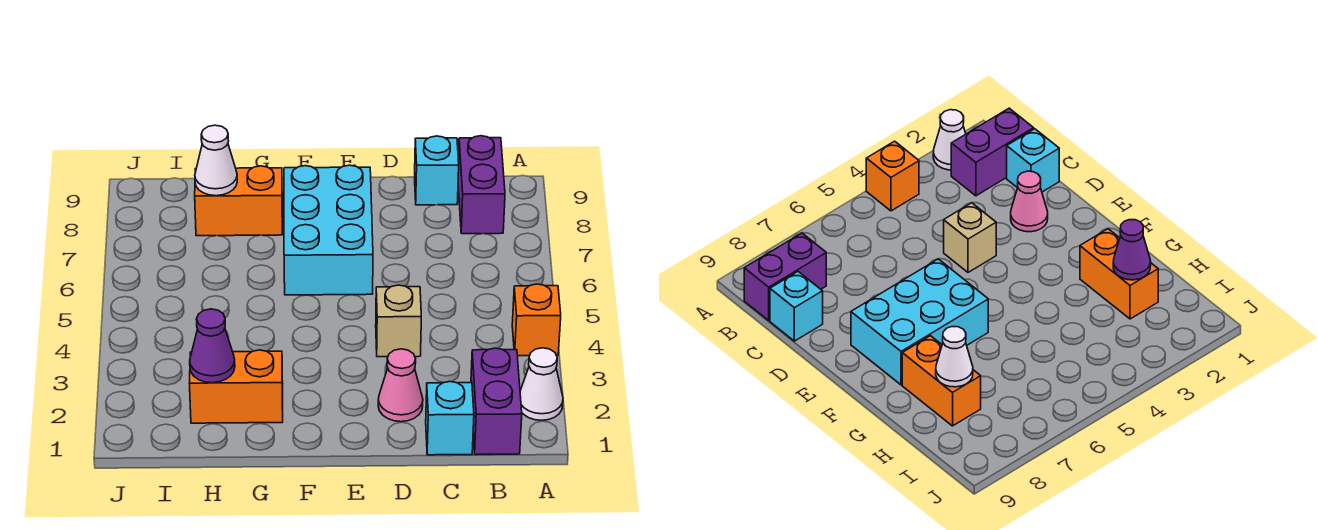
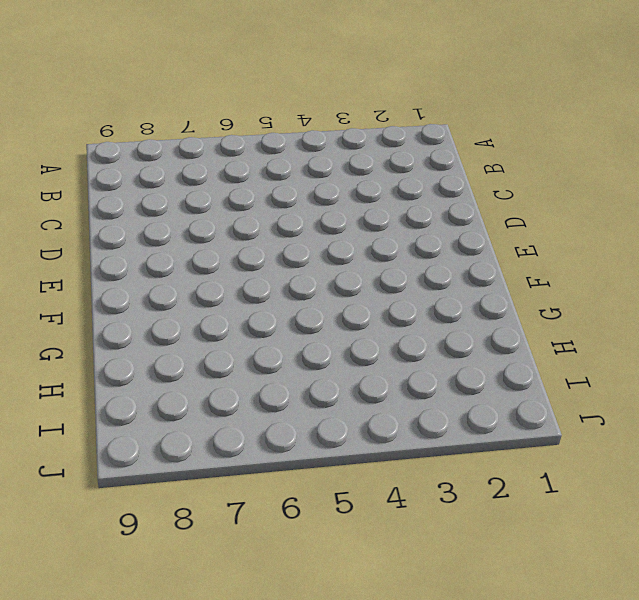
none -> white 1x1 cone [520,348,563,420]
none -> orange 1x1 brick [512,284,561,356]
none -> purple 1x2 brick [471,348,522,455]

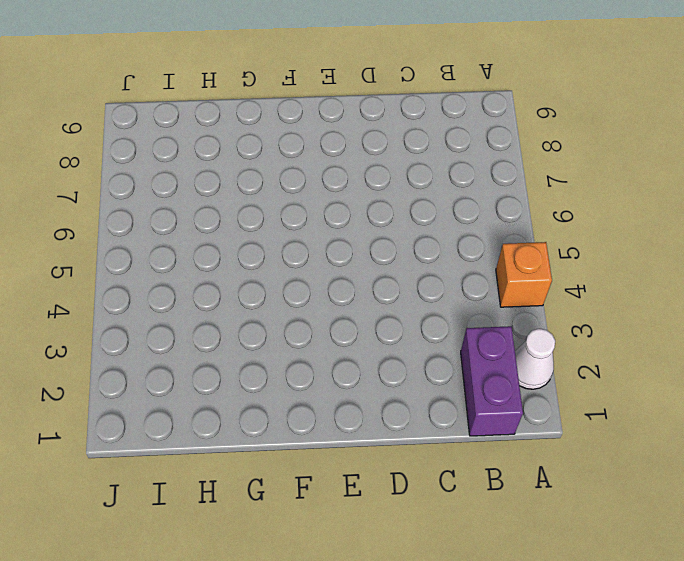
none -> purple 1x2 brick [458,136,505,234]
none -> cyan 1x1 brick [426,382,474,455]
none -> cyan 1x1 brick [415,136,459,205]

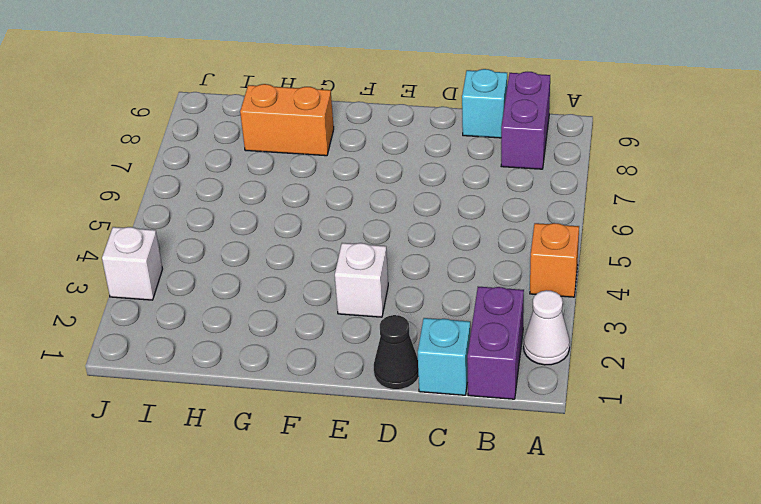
black 1x1 cone [374,315,419,390] -> none
white 1x1 brick [335,243,388,317] -> none
white 1x1 brick [102,227,162,300] -> none
none -> pink 1x1 cone [378,349,423,422]
none -> tan 1x1 brick [376,285,421,357]
none -> cyan 2x3 brick [284,165,373,295]

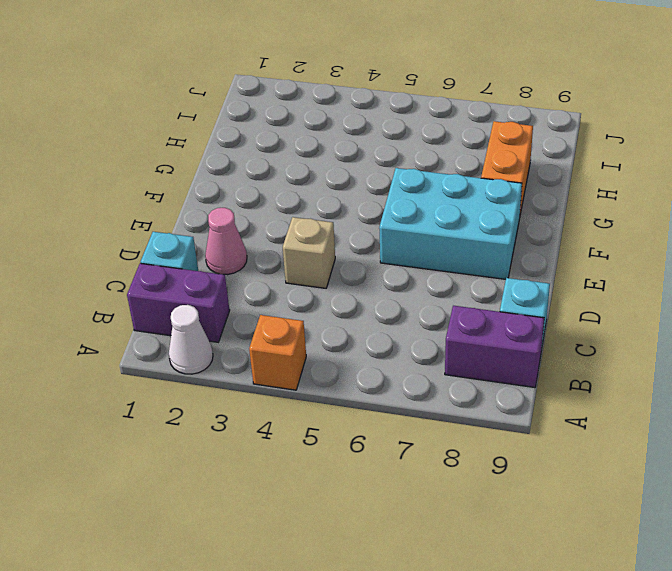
none -> orange 1x2 brick [190,350,283,423]
none -> purple 1x1 cone [190,309,235,383]
none -> white 1x1 cone [195,125,237,196]

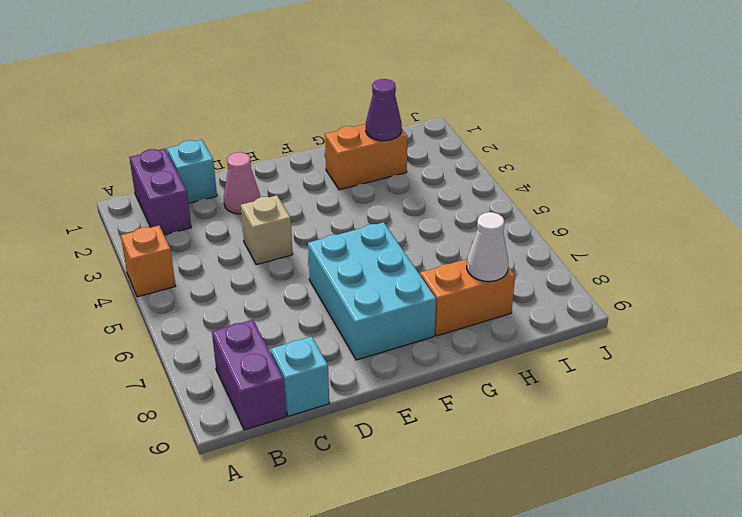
none -> white 1x1 cone [520,348,563,420]

